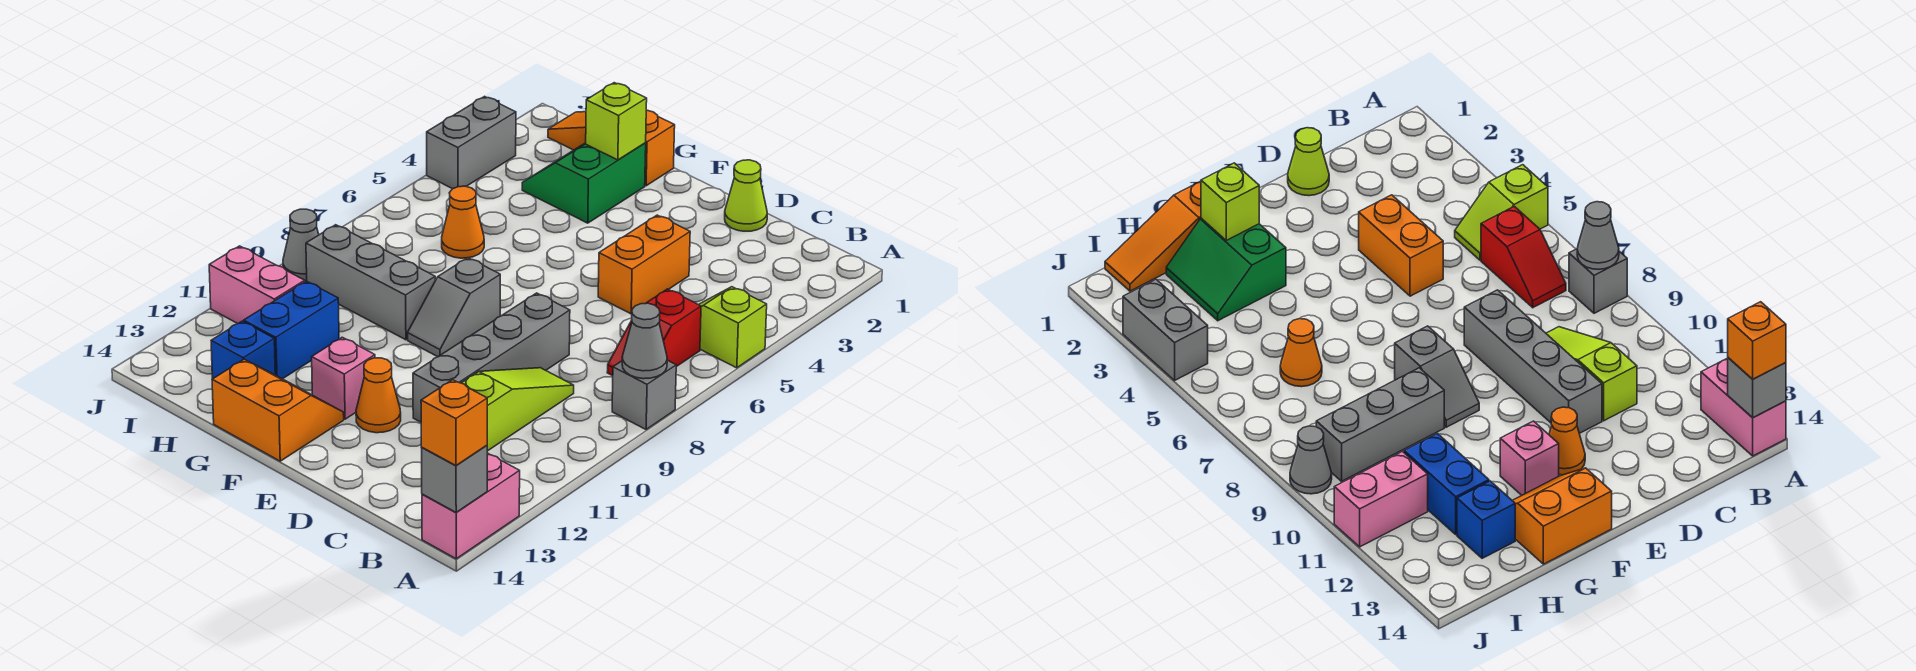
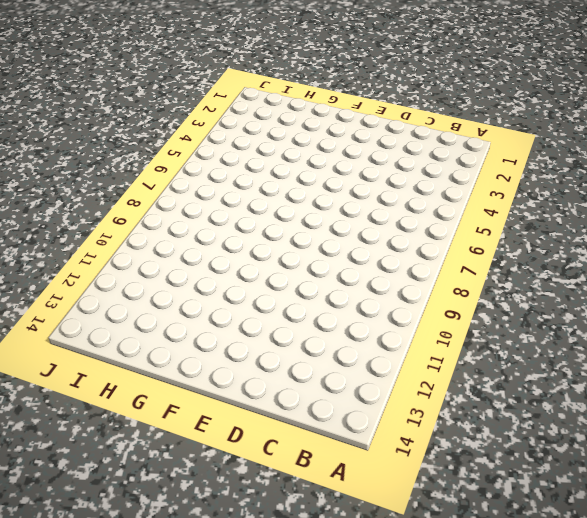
none -> lime 1x2 slope [699,287,767,368]
none -> grey 1x1 brick [612,360,676,430]
none -> pink 1x2 brick [422,453,520,559]

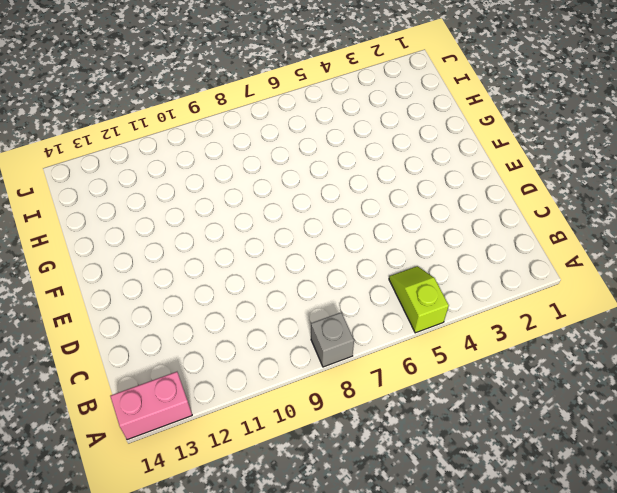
none -> red 1x2 slope [607,289,701,376]
none -> lime 1x3 slope [462,368,574,451]
none -> lime 1x1 cone [725,160,767,231]

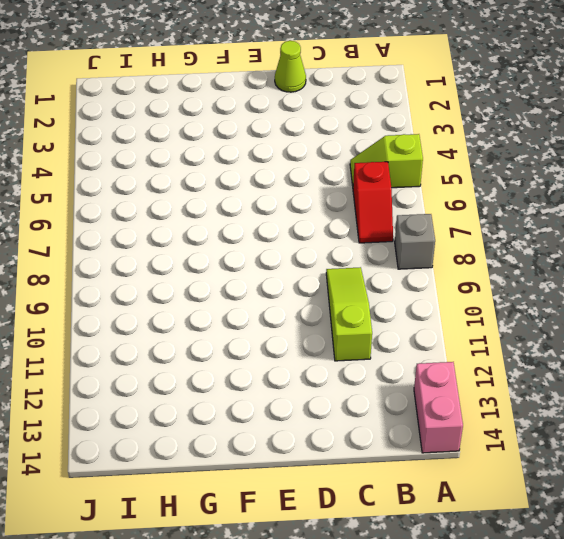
none -> orange 1x2 brick [598,215,690,314]
none -> grey 1x4 brick [413,293,570,422]
none -> orange 1x1 cone [356,358,401,433]

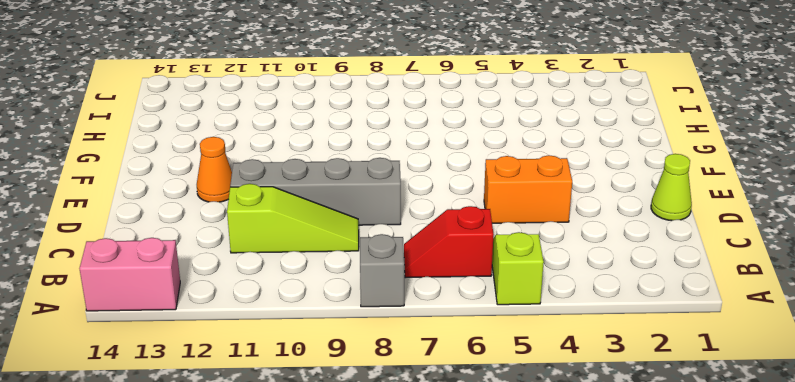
none -> grey 1x2 slope [407,258,500,357]
none -> pink 1x1 brick [312,337,375,419]
none -> orange 2x2 slope [212,359,344,461]

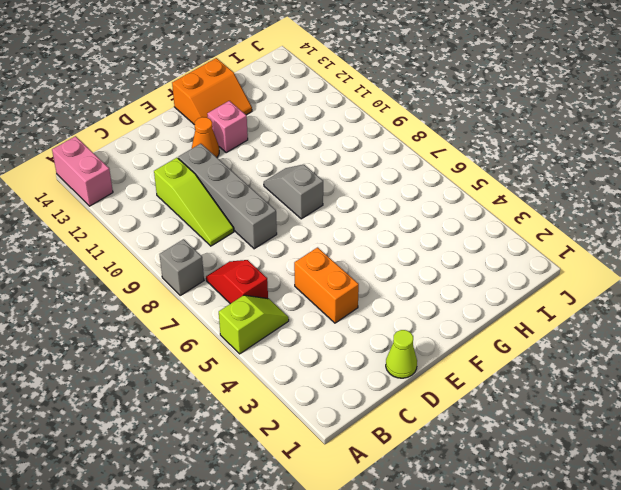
none -> orange 1x3 slope [548,110,675,186]
none -> green 2x2 slope [522,143,646,223]
none -> grey 1x3 brick [306,225,435,340]

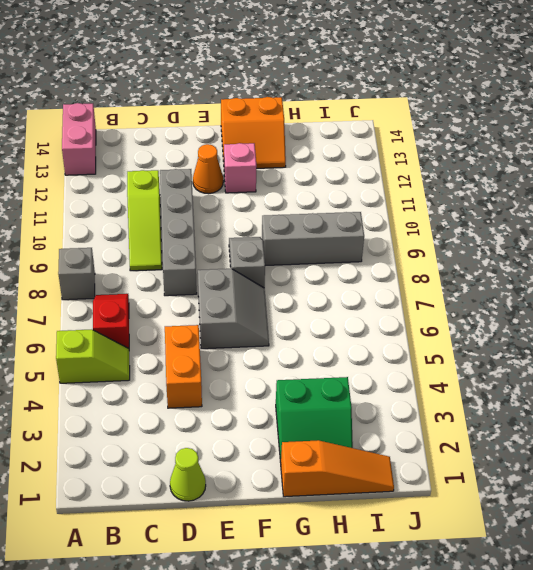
grey 2x2 slope [198,269,269,349] -> none
green 2x2 slope [276,377,353,462] -> green 2x2 slope turned to [522,143,646,223]
none -> orange 1x1 cone [442,186,484,258]
none -> blue 1x2 brick [244,281,339,379]
none -> blue 1x1 brick [211,321,275,379]

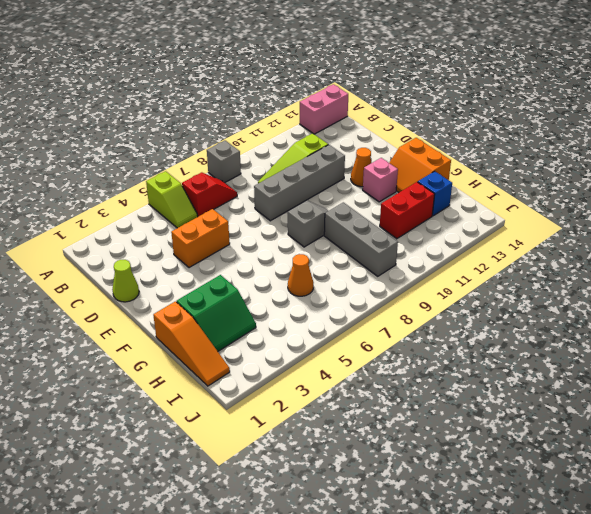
red 1x2 brick [380,182,435,239] -> blue 1x2 brick [244,281,339,379]
none -> pink 1x2 brick [209,246,305,323]
none -> grey 1x2 brick [427,97,516,189]
none -> grey 1x1 cone [283,209,319,281]

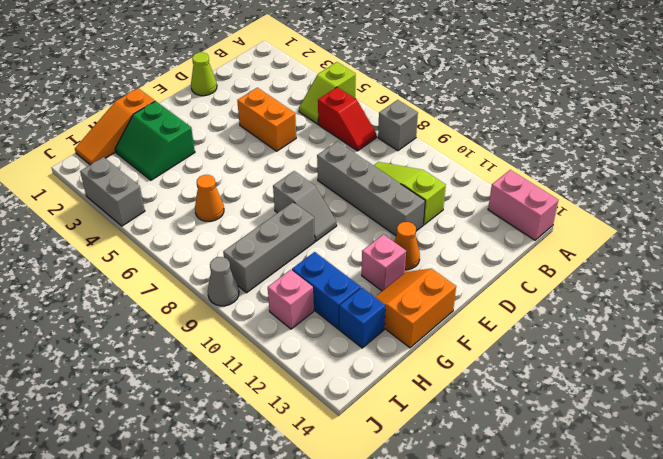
pink 1x1 brick [268,270,314,329] -> pink 1x2 brick [209,246,305,323]
none -> grey 1x1 cone [622,303,667,379]
none -> grey 1x1 brick [422,445,487,512]
none -> lime 1x1 brick [586,83,647,160]

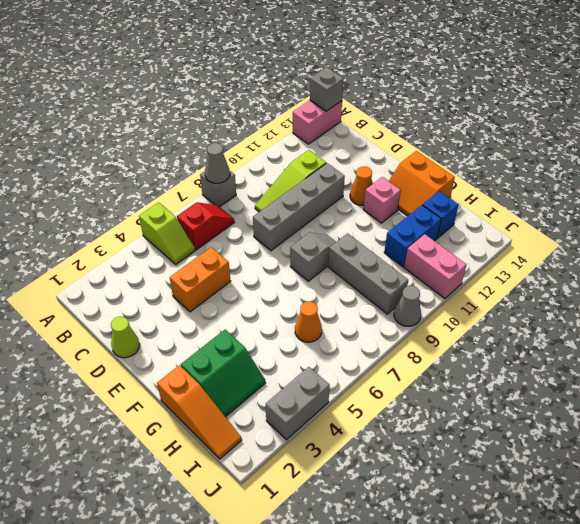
none -> lime 1x1 brick [586,83,647,160]
none -> orange 1x1 brick [421,380,487,465]

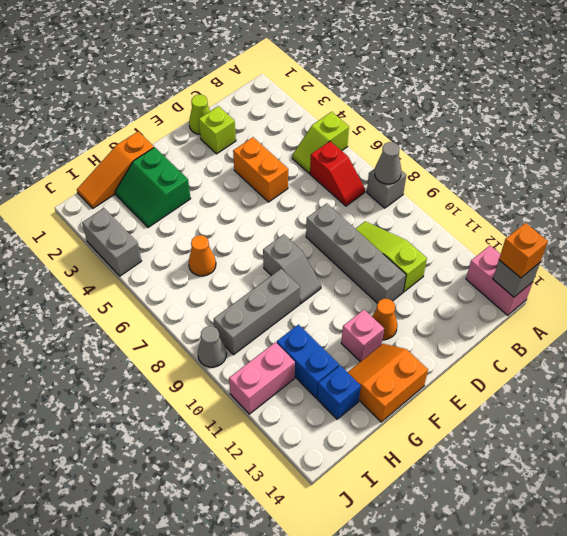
lime 1x1 brick [199,106,236,154] -> lime 1x1 brick moved to [586,83,647,160]

